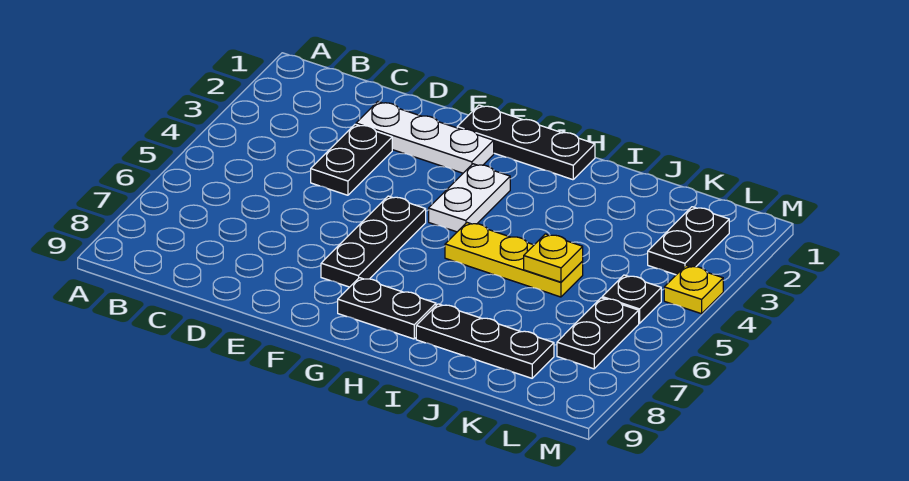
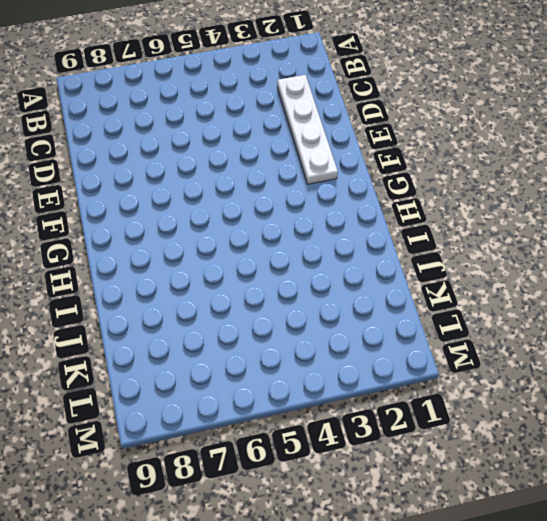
white 1x4 plate [277,75,338,184] -> white 1x3 plate [356,102,494,173]
none -> black 1x2 plate [311,124,392,195]
none -> black 1x3 plate [457,105,595,180]
none -> black 1x3 plate [321,196,426,287]

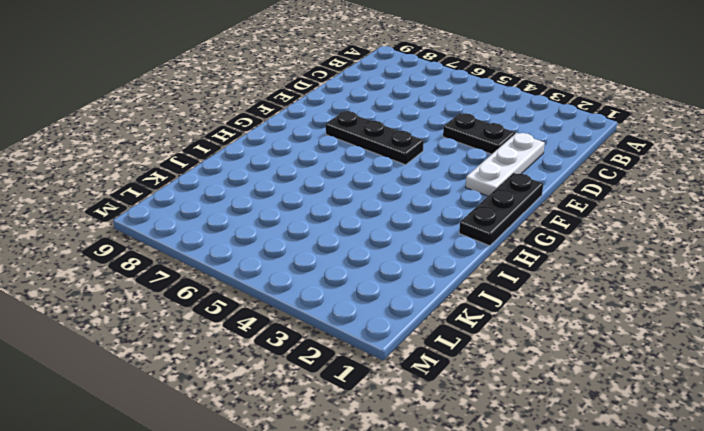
none -> white 1x2 plate [429,164,510,232]
none -> black 1x2 plate [338,278,436,339]
none -> yellow 1x3 plate [445,223,583,297]

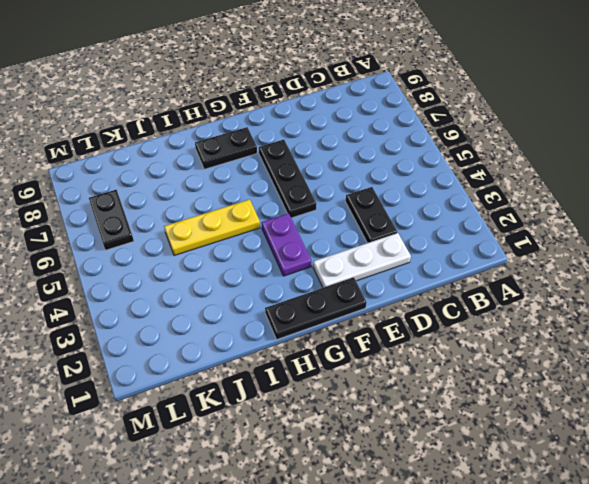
purple 1x2 plate [262,213,311,276] -> white 1x2 plate [429,164,510,232]
none -> black 1x3 plate [416,304,554,378]
none -> black 1x2 plate [648,207,729,275]
none -> black 1x1 plate [602,275,661,323]

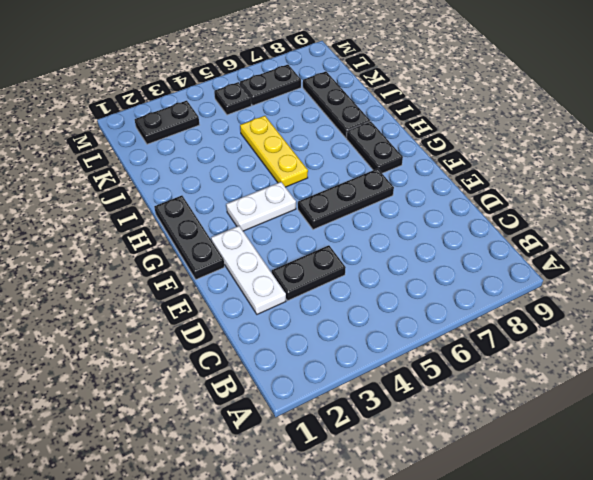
none -> yellow 1x1 plate [664,266,723,314]
none -> yellow 1x1 plate [524,234,583,282]

